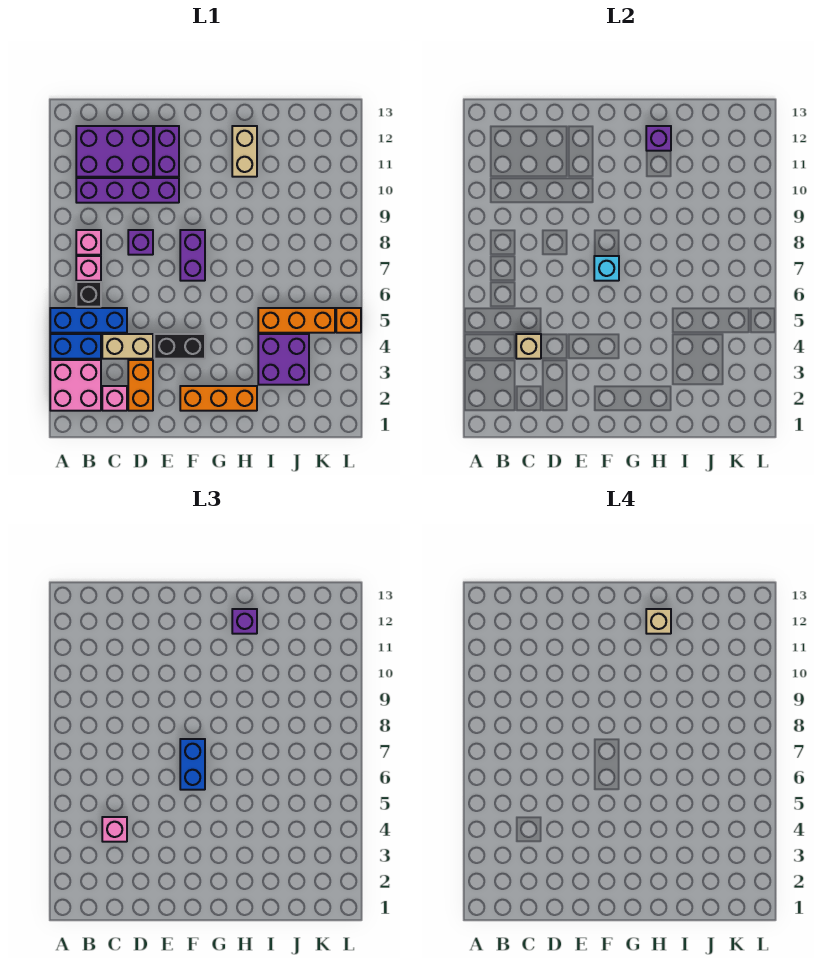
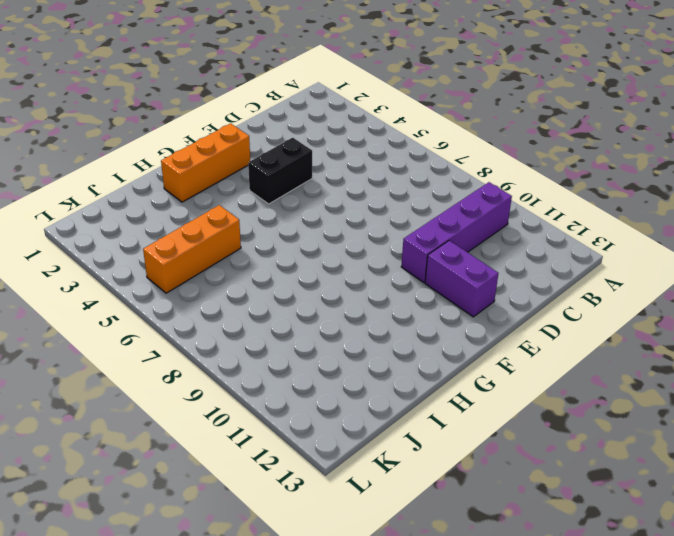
none -> pink 2x2 brick [50,360,101,411]
none -> blue 1x2 brick [50,334,101,359]
none -> blue 1x3 brick [50,308,127,333]

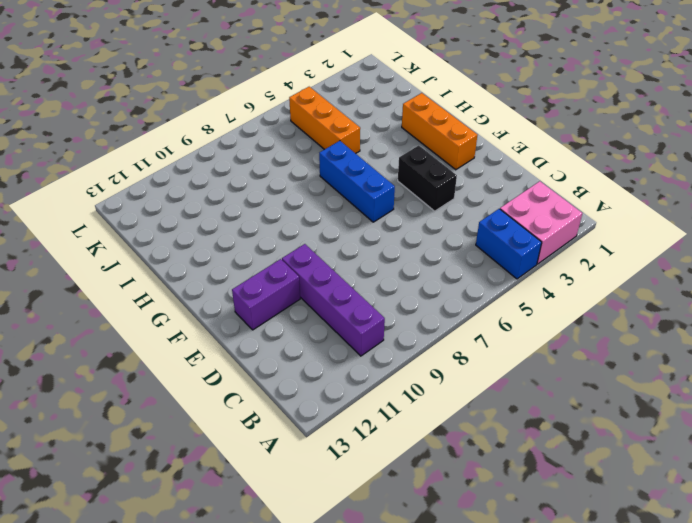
blue 1x3 brick [319,141,395,222] -> blue 1x3 brick moved to [50,308,127,333]
none -> black 1x1 brick [76,282,101,307]
none -> pink 1x1 brick [76,256,101,281]
none -> pink 1x1 brick [76,230,101,255]

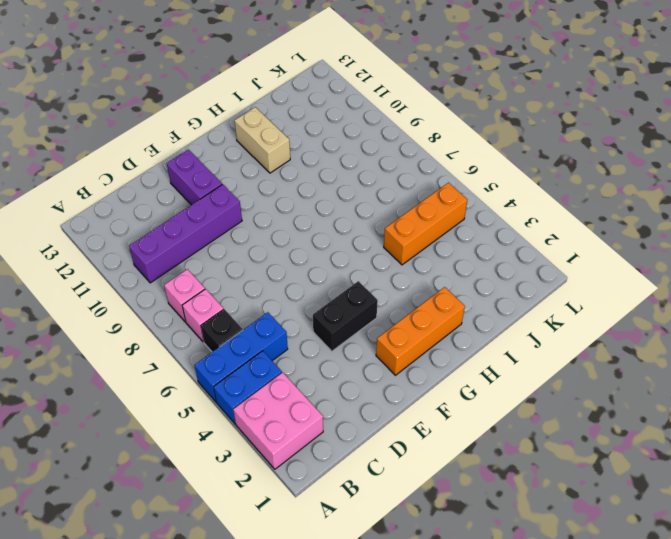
none -> purple 2x3 brick [76,126,153,177]
none -> pink 1x1 brick [102,386,127,411]
none -> tan 1x2 brick [102,334,153,359]

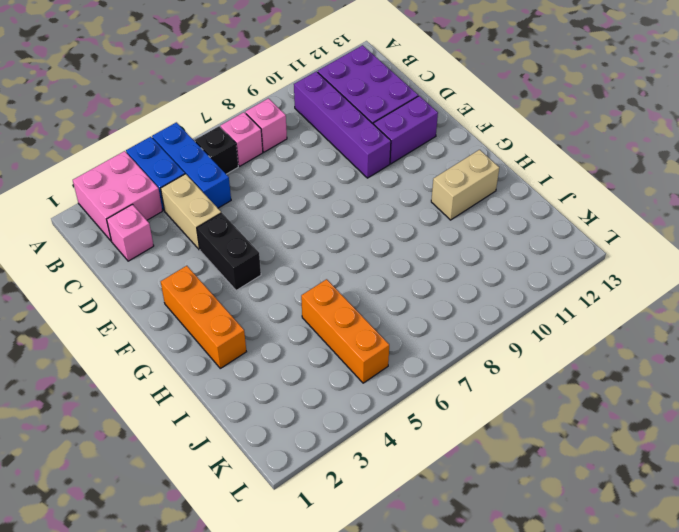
none -> orange 1x2 brick [128,360,153,411]
none -> purple 1x1 brick [128,230,153,255]
none -> purple 1x2 brick [180,230,205,281]

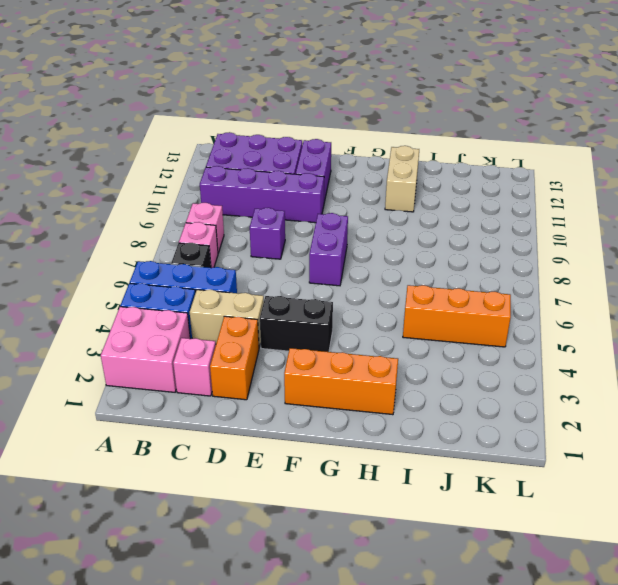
none -> purple 2x2 brick [258,334,309,385]
none -> orange 1x1 brick [336,308,361,333]
none -> tan 1x1 brick [516,334,541,359]

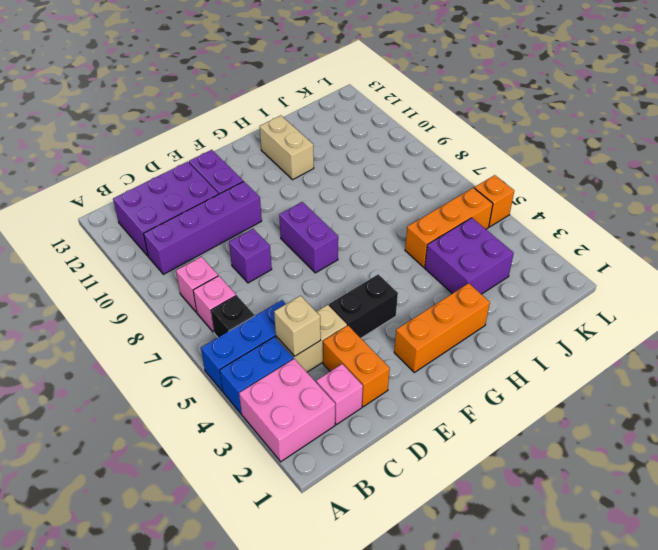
none -> cyan 1x1 brick [594,256,619,281]
none -> purple 1x1 brick [646,126,671,151]
none -> pink 1x1 brick [102,817,127,842]

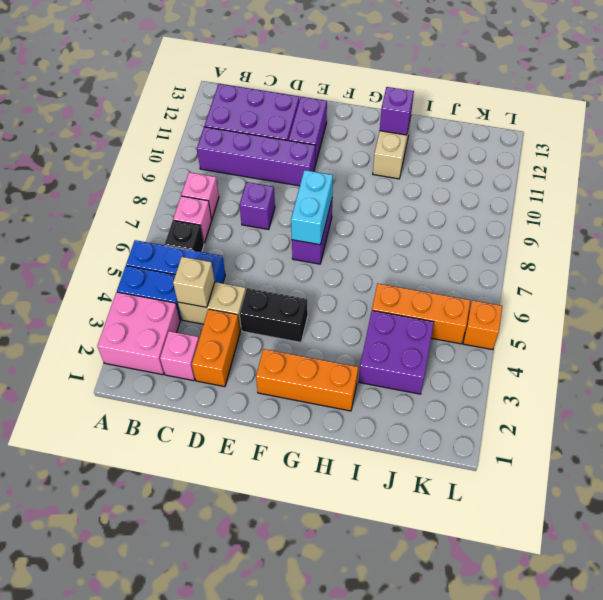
cyan 1x2 brick [291,170,333,245] -> cyan 1x1 brick [594,256,619,281]
none -> pink 1x1 brick [102,817,127,842]
none -> blue 1x2 brick [180,739,205,790]
none -> purple 1x1 brick [232,609,257,634]

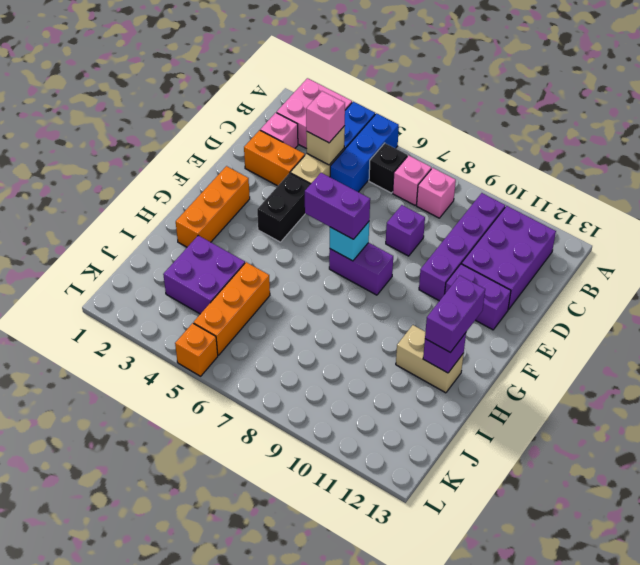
purple 1x2 brick [305,173,370,239] -> blue 1x2 brick [180,739,205,790]
purple 1x2 brick [425,276,485,352] -> purple 1x1 brick [232,609,257,634]
none -> tan 1x1 brick [646,609,671,634]

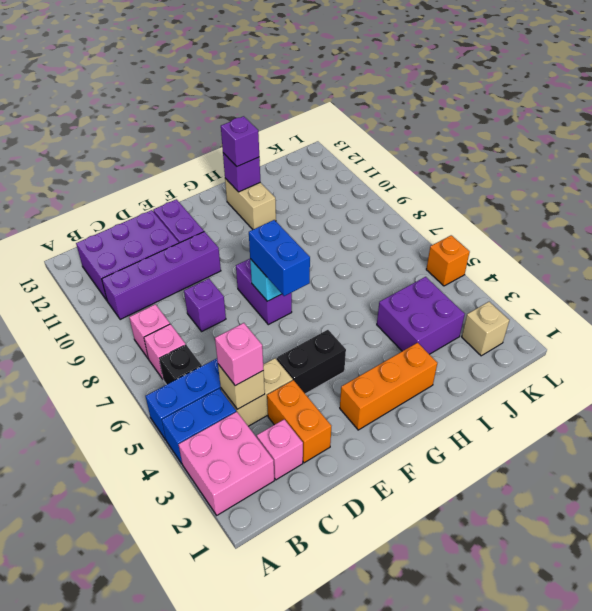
tan 1x1 brick [462,302,509,356] -> tan 1x1 brick moved to [646,609,671,634]
none -> orange 1x3 brick [258,308,335,333]

